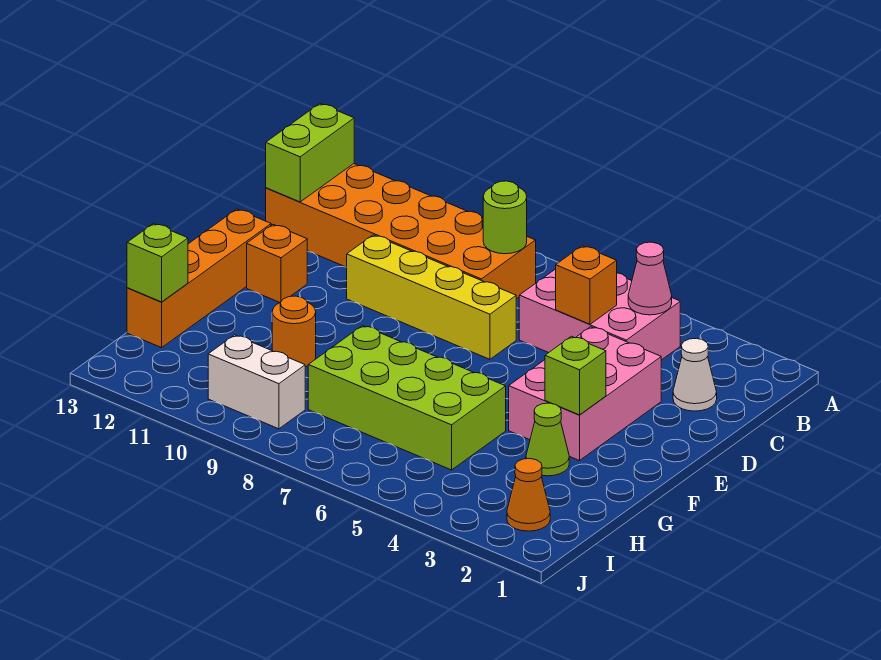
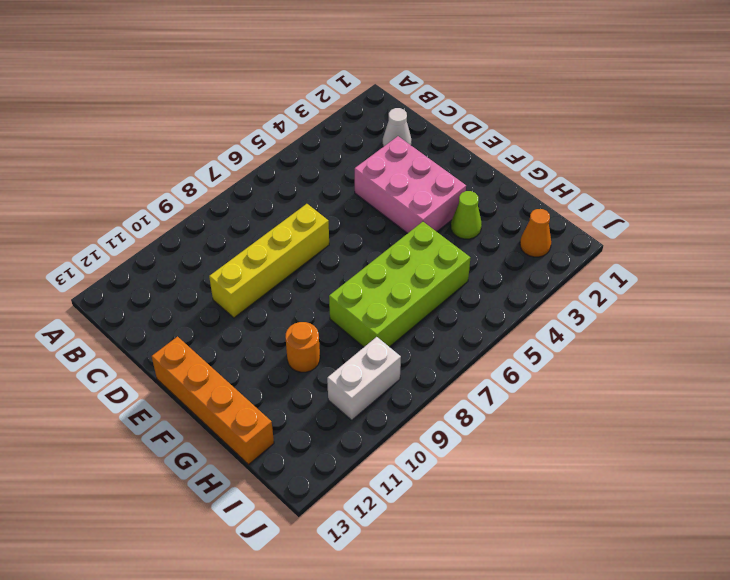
none -> pink 2x3 brick [519,269,680,360]
none -> orange 2x6 brick [266,164,536,299]
none -> orange 1x1 brick [247,225,307,302]

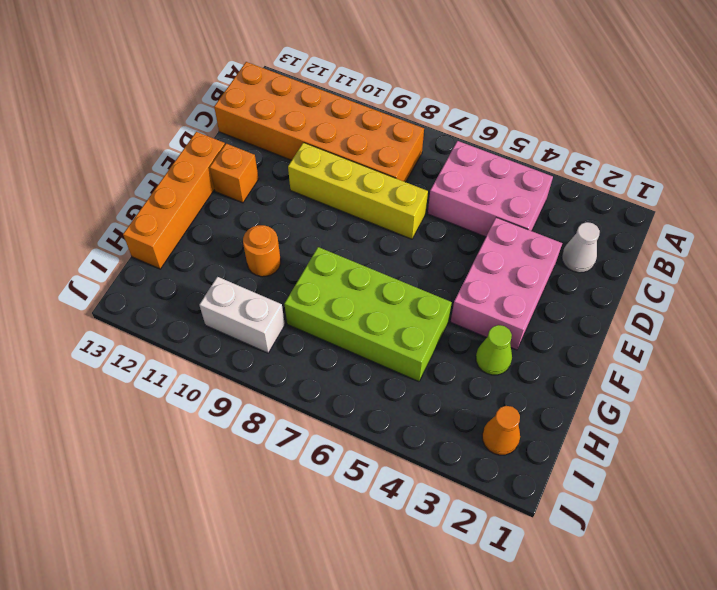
none -> pink 1x1 cone [628,242,672,315]
none -> lime 1x1 round brick [483,181,527,254]
none -> lime 1x2 brick [266,104,354,202]

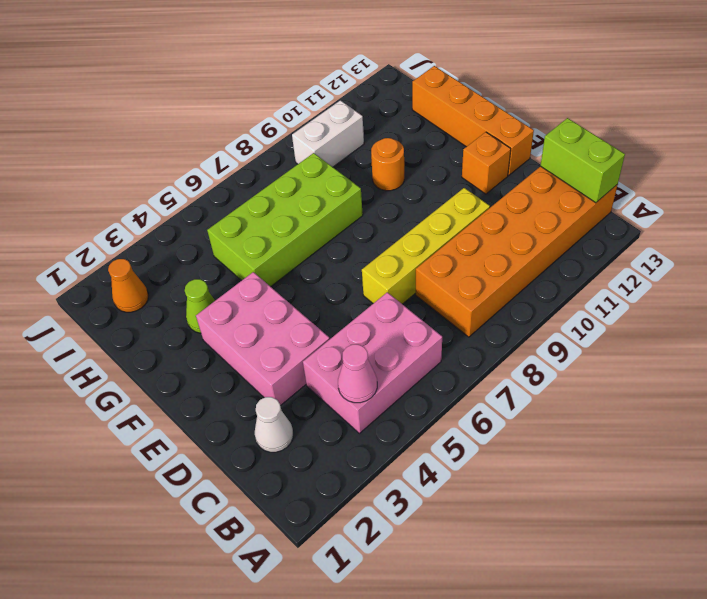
none -> lime 1x1 round brick [483,181,527,254]
none -> orange 1x1 brick [556,246,617,324]
none -> lime 1x1 brick [545,336,606,415]

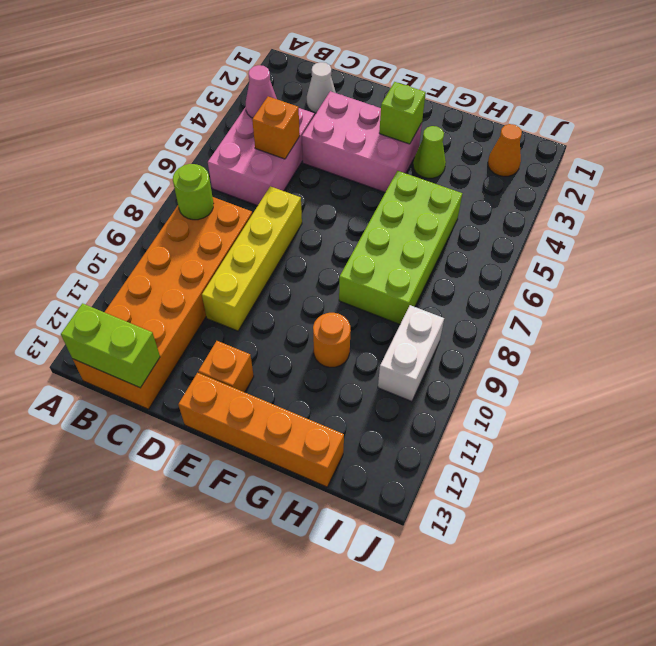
none -> lime 1x1 brick [127,223,188,302]

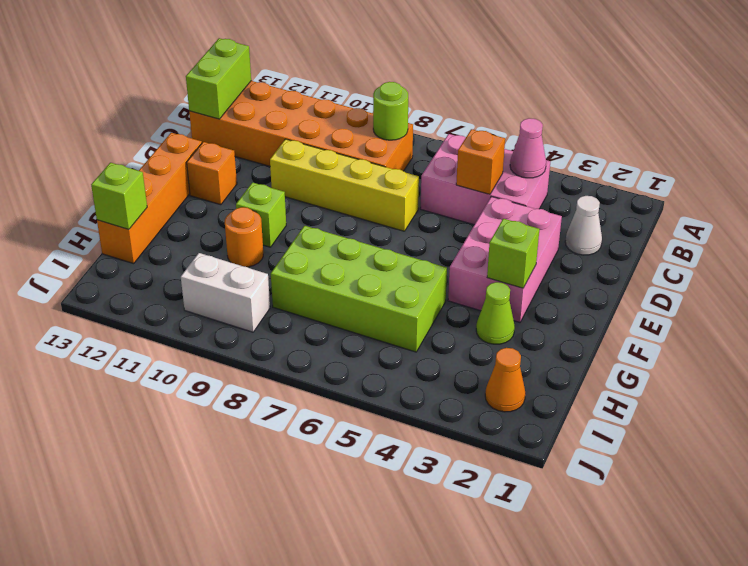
lime 1x1 brick [236,183,286,247] -> none

